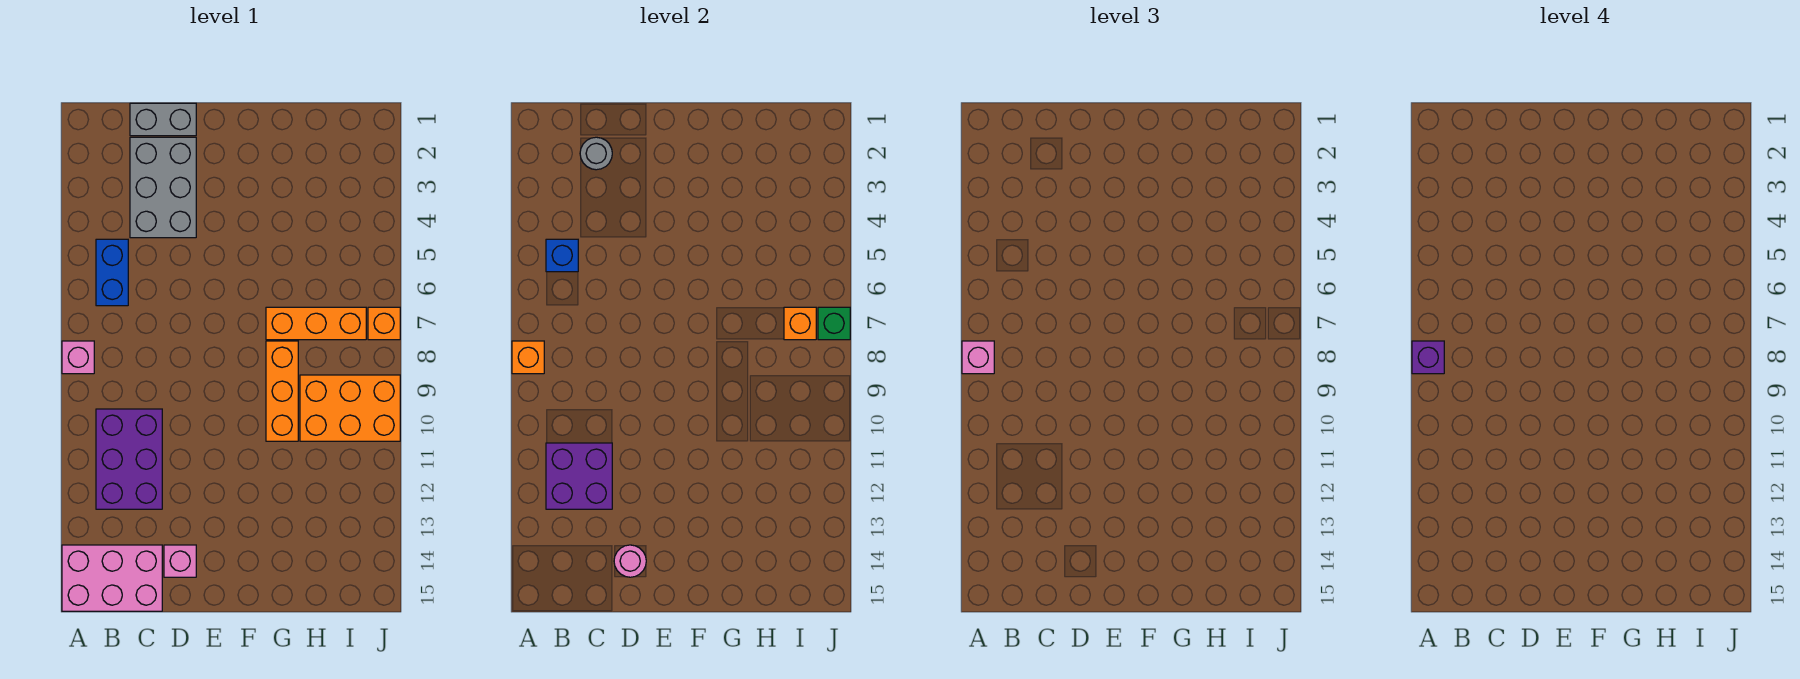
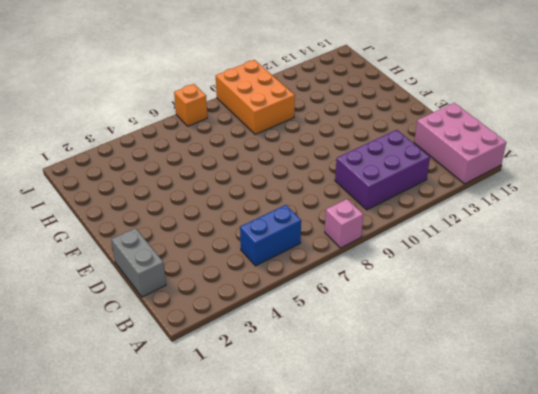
none -> grey 2x3 brick [130,137,196,238]
none -> pink 1x1 brick [164,545,196,577]
none -> orange 1x3 brick [266,307,366,340]

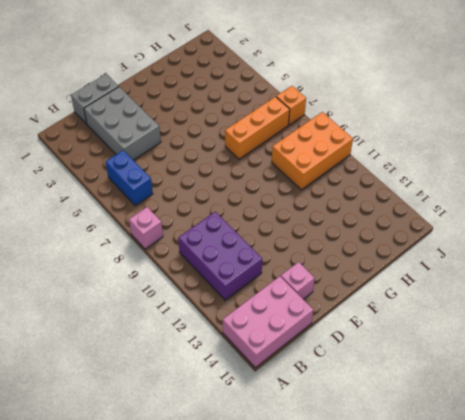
none -> orange 1x3 brick [266,341,298,441]
none -> orange 1x1 brick [512,341,544,374]
none -> blue 1x1 brick [546,239,578,272]

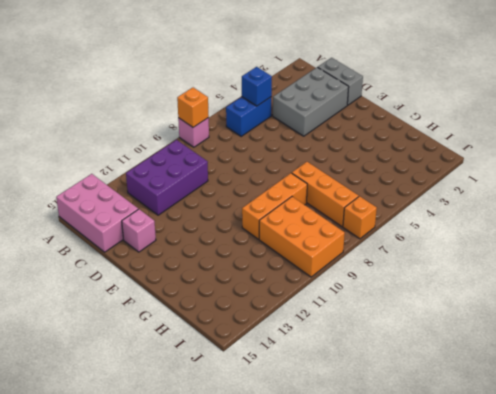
none -> purple 2x2 brick [546,443,612,509]
none -> grey 1x1 round brick [580,137,612,170]
none -> pink 1x1 round brick [614,545,646,577]

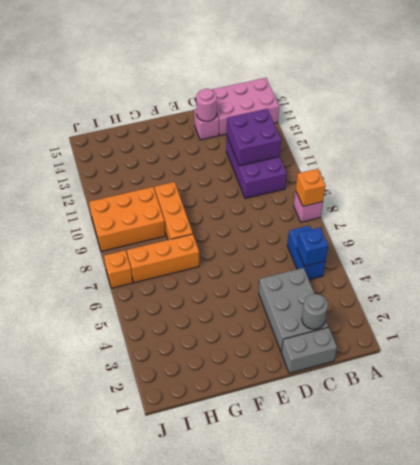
none -> orange 1x1 brick [784,307,816,340]
none -> green 1x1 brick [818,307,850,340]
none -> pink 1x1 brick [962,341,994,374]

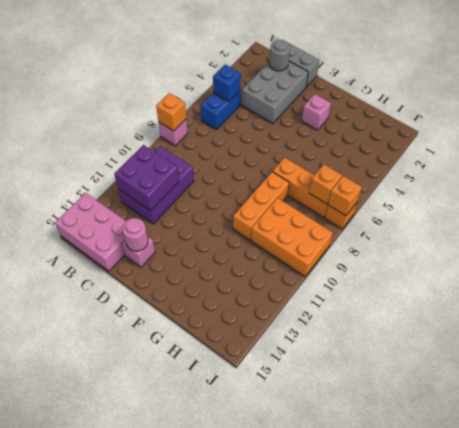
pink 1x1 brick [302,94,331,130] -> pink 1x1 brick moved to [962,341,994,374]
orange 1x1 brick [328,176,362,216] -> green 1x1 brick [818,307,850,340]
none -> purple 1x1 brick [1412,341,1444,374]

